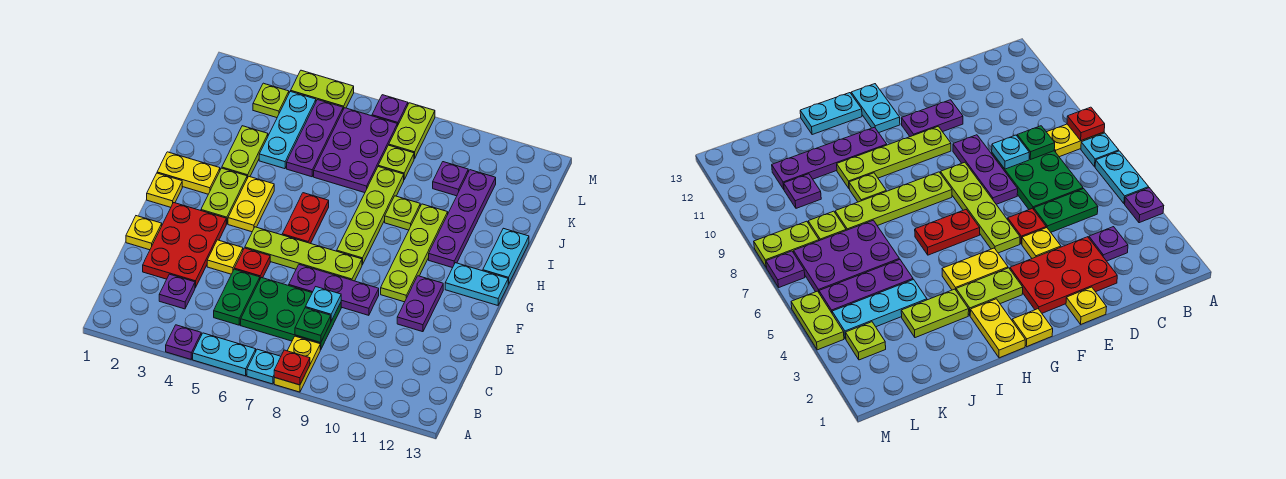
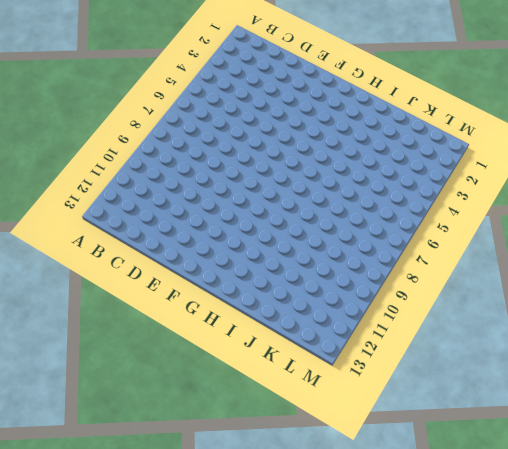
none -> purple 1x1 plate [166,325,201,359]
none -> cyan 1x2 plate [193,333,256,376]
none -> cyan 1x1 plate [247,349,281,384]
none -> yellow 1x2 plate [274,336,320,392]

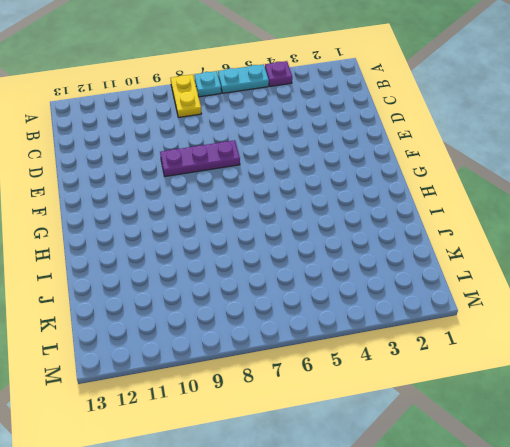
none -> purple 1x1 plate [159,274,195,309]
none -> green 1x2 plate [214,269,260,325]
none -> green 2x3 plate [241,277,341,350]
none -> red 2x3 plate [143,203,226,288]

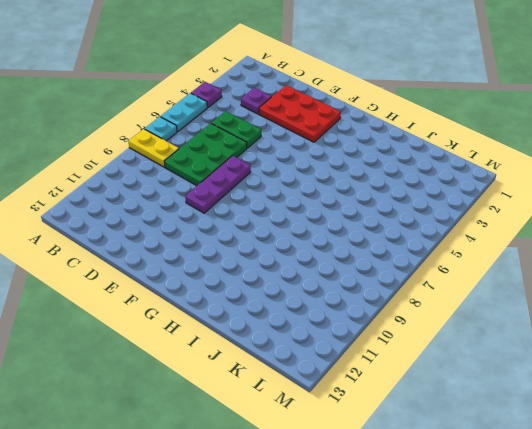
none -> yellow 1x1 plate [126,216,162,250]
none -> yellow 1x1 plate [207,240,243,274]
none -> red 1x1 plate [234,248,270,278]
none -> purple 1x2 plate [397,276,443,332]

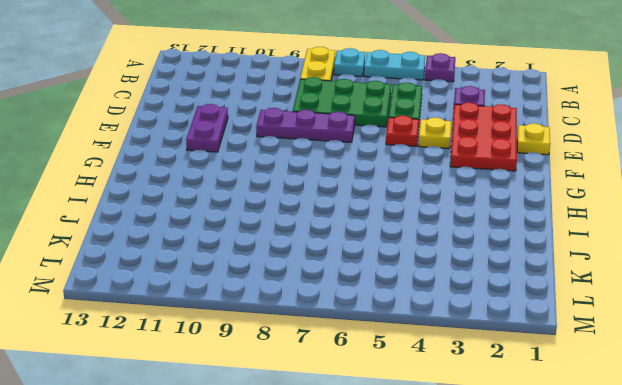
none -> lime 1x4 plate [245,227,362,281]
none -> lime 1x4 plate [381,204,448,302]
none -> yellow 1x1 plate [147,173,182,207]
none -> lime 1x2 plate [201,168,247,224]

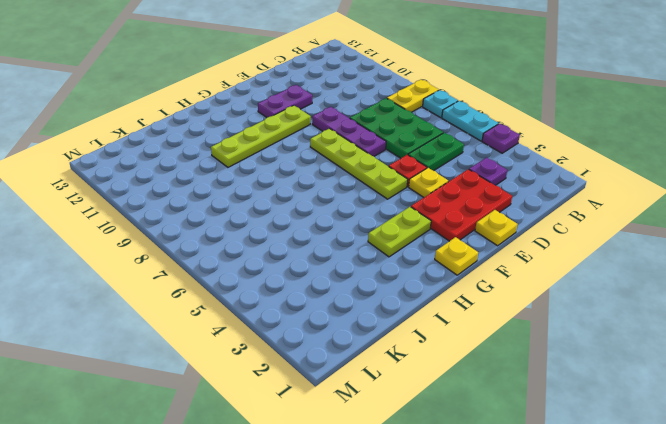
none -> yellow 1x2 plate [228,177,274,232]
none -> red 1x2 plate [282,193,329,244]
none -> lime 1x4 plate [337,167,404,265]
none -> cyan 1x2 plate [445,263,508,305]

